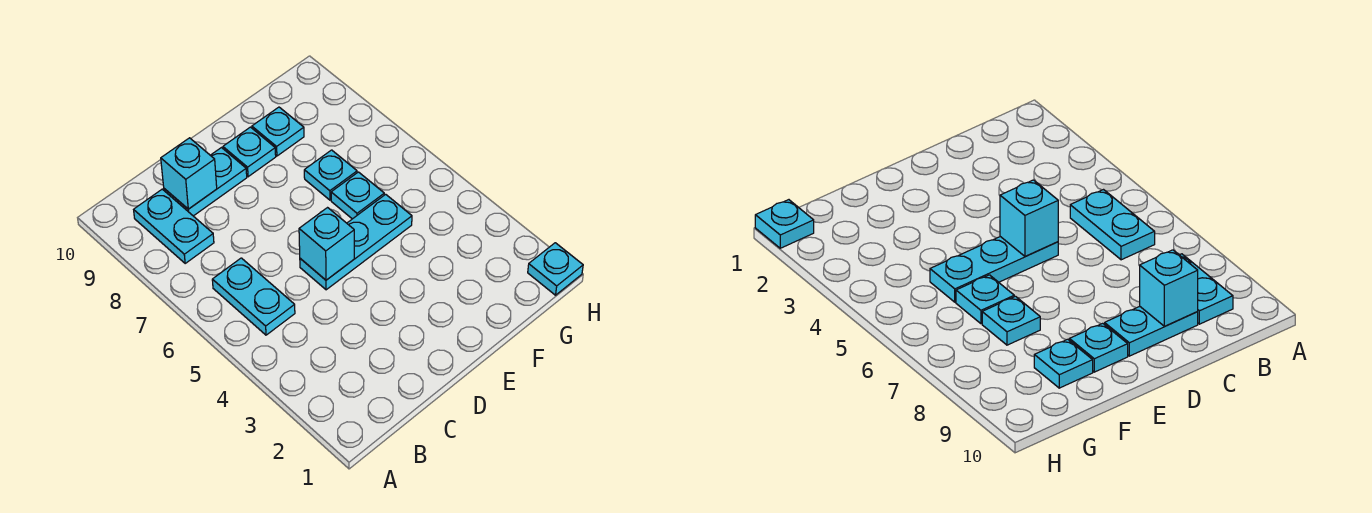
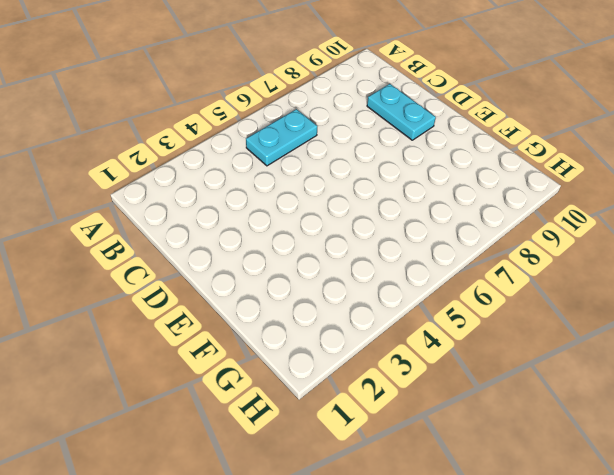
none -> cyan 1x2 plate [134,189,214,263]
none -> cyan 1x3 plate [300,194,412,290]

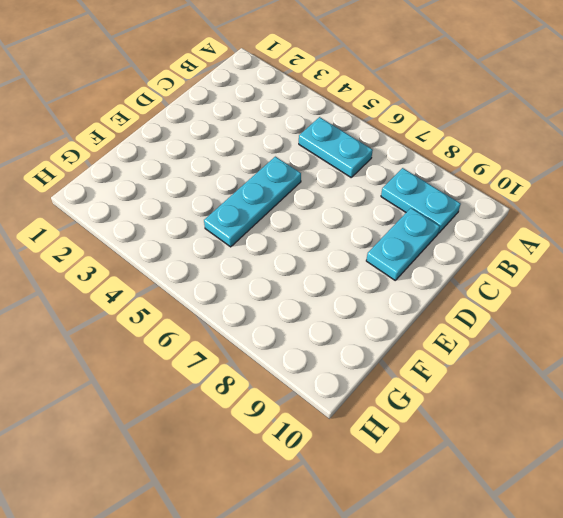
none -> cyan 1x1 plate [223,127,276,177]
none -> cyan 1x1 plate [331,172,384,219]

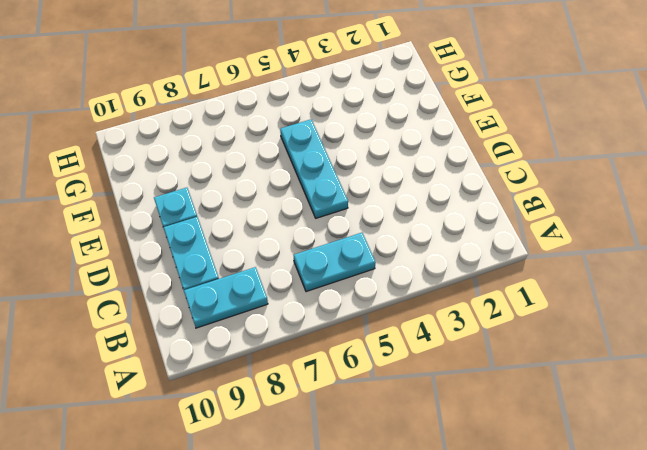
none -> cyan 1x1 plate [331,172,384,219]
none -> cyan 1x1 plate [304,150,357,200]

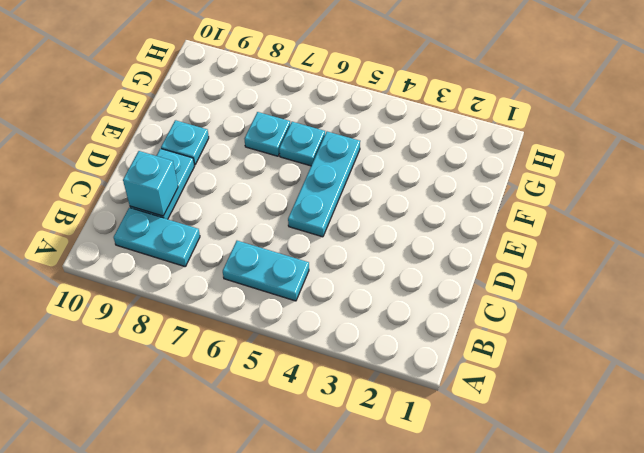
none -> cyan 1x1 plate [252,107,304,156]
none -> cyan 1x1 plate [528,243,583,295]

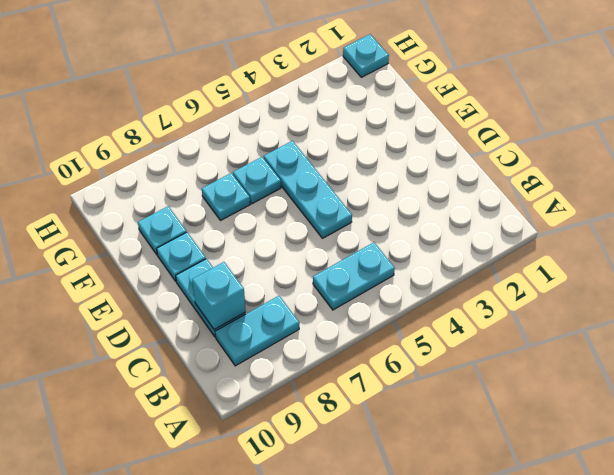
none -> cyan 1x1 brick [299,208,354,280]

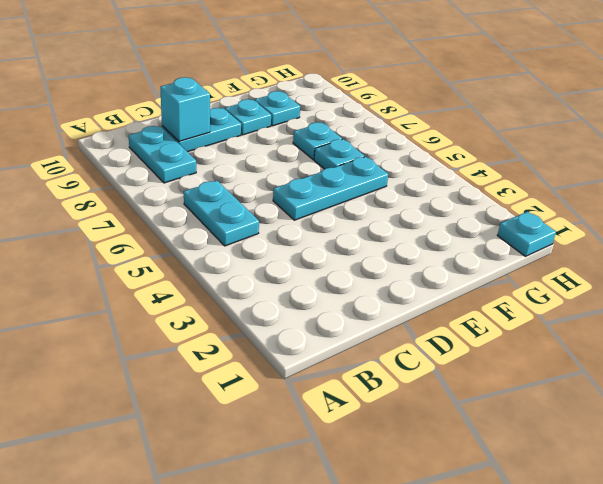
none -> cyan 1x1 brick [299,208,354,280]

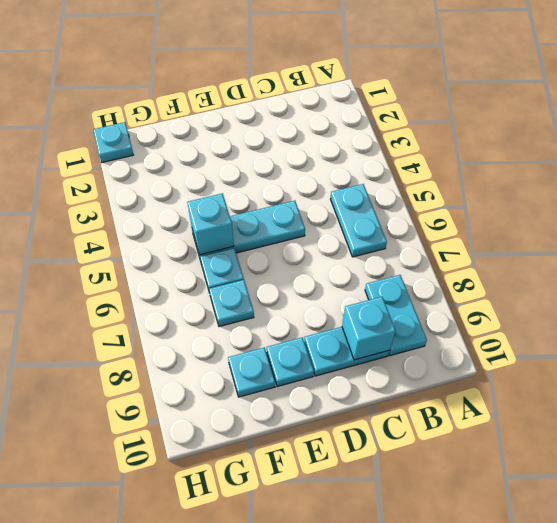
cyan 1x1 brick [187,193,234,255] -> cyan 1x1 brick moved to [299,208,354,280]

